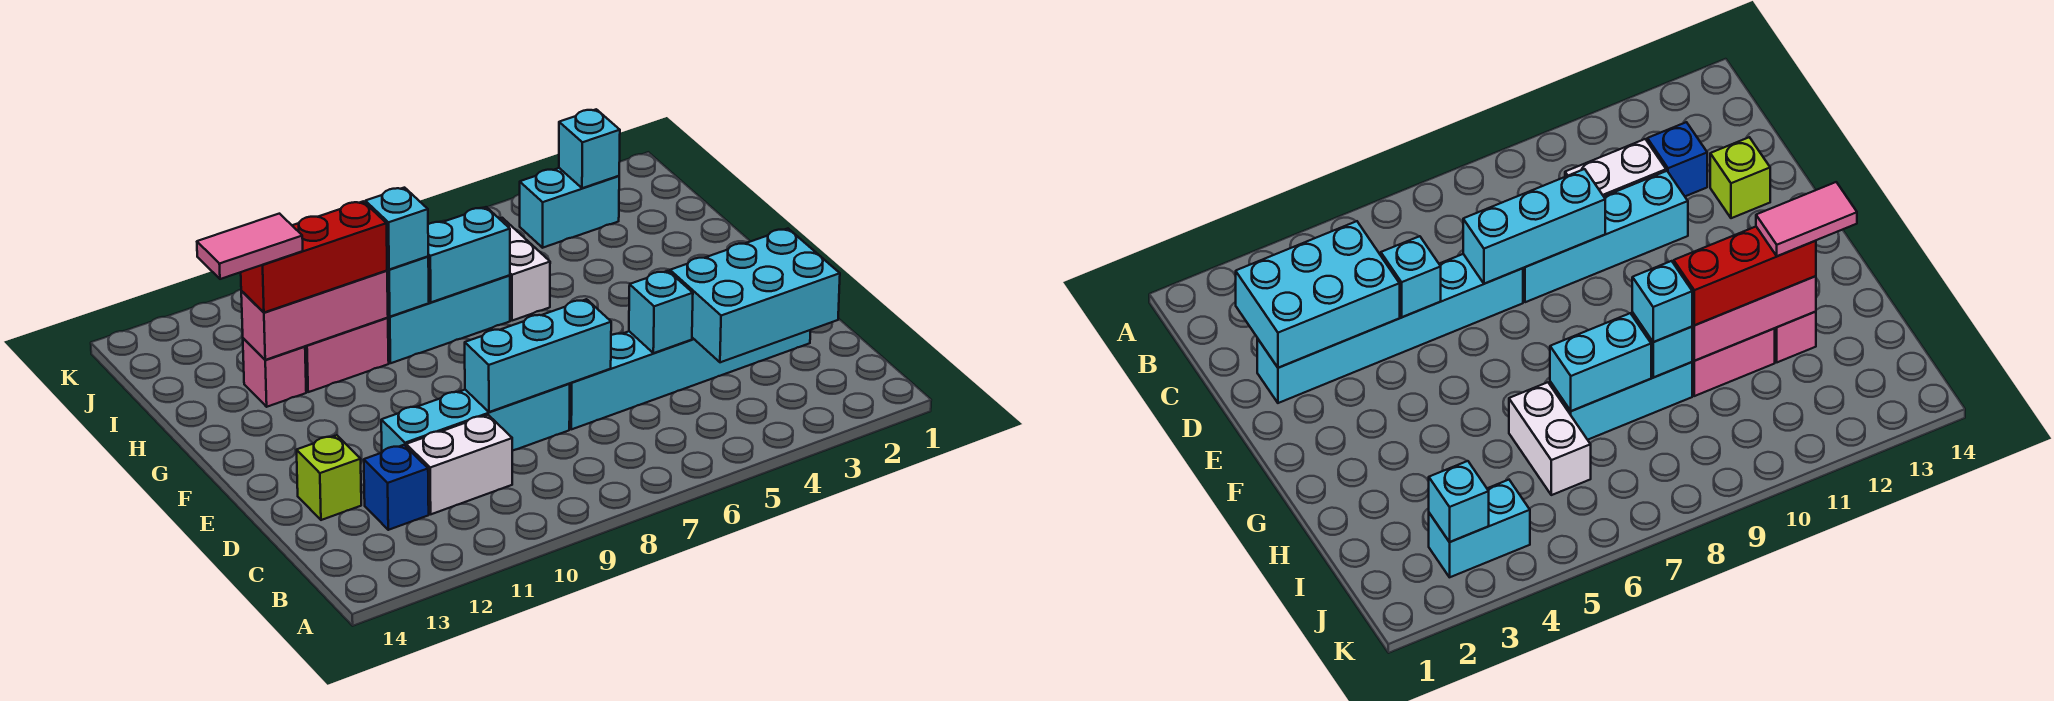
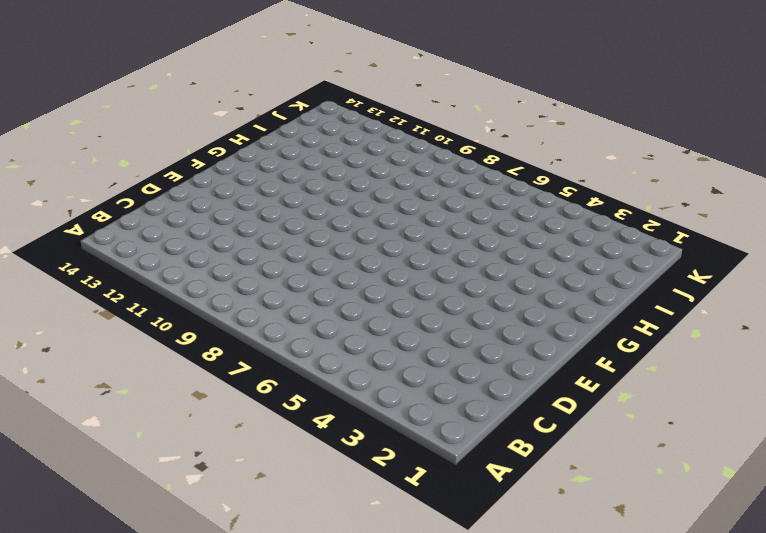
none -> white 1x2 brick [406,415,512,514]
none -> blue 1x1 brick [364,445,429,530]
none -> cyan 1x6 brick [569,330,810,429]

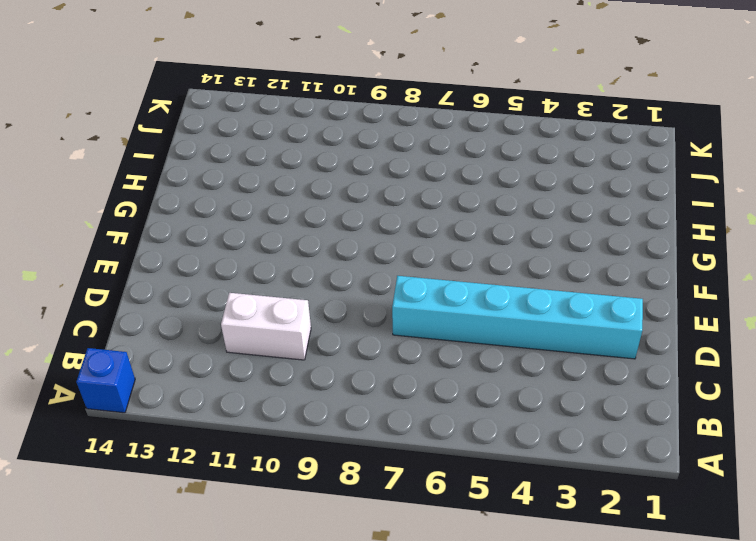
blue 1x1 brick [76,348,135,413] -> blue 1x1 brick moved to [364,445,429,530]
none -> cyan 1x4 brick [381,384,570,452]
none -> lime 1x1 brick [297,435,361,520]
none -> white 1x2 brick [500,218,550,321]

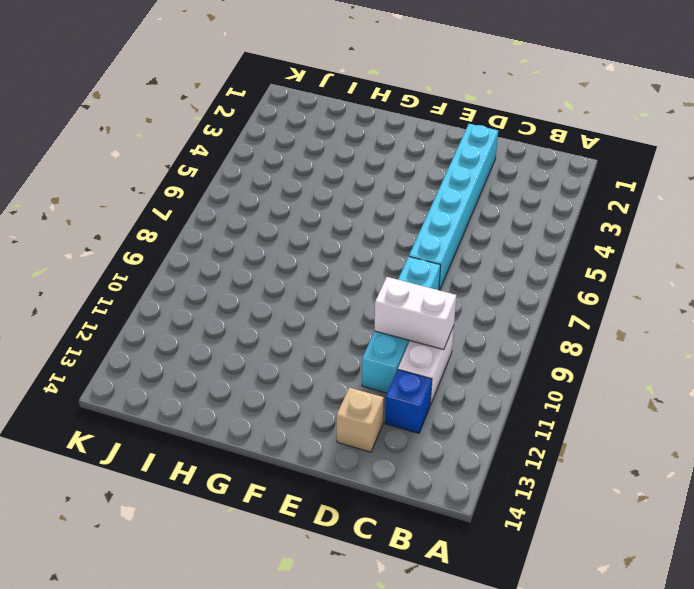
white 1x2 brick [375,277,456,350] -> white 1x2 brick moved to [500,218,550,321]
tan 1x1 brick [337,388,384,452] -> lime 1x1 brick [297,435,361,520]
none -> cyan 1x3 brick [388,275,510,363]
none -> pink 1x2 brick [305,318,389,392]
none -> pink 1x1 brick [243,338,306,407]

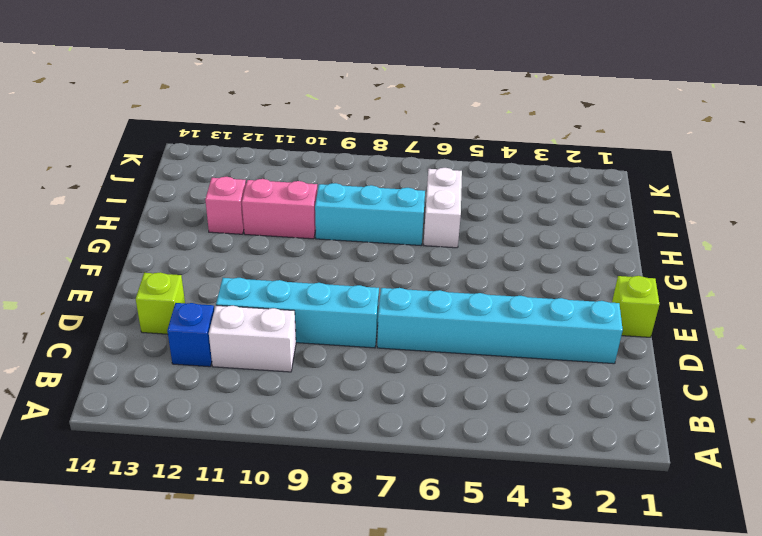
lime 1x1 brick [612,276,659,337] -> none
none -> cyan 1x2 brick [520,168,619,248]
none -> cyan 2x3 brick [670,229,840,362]
none -> cyan 1x1 brick [629,271,693,353]

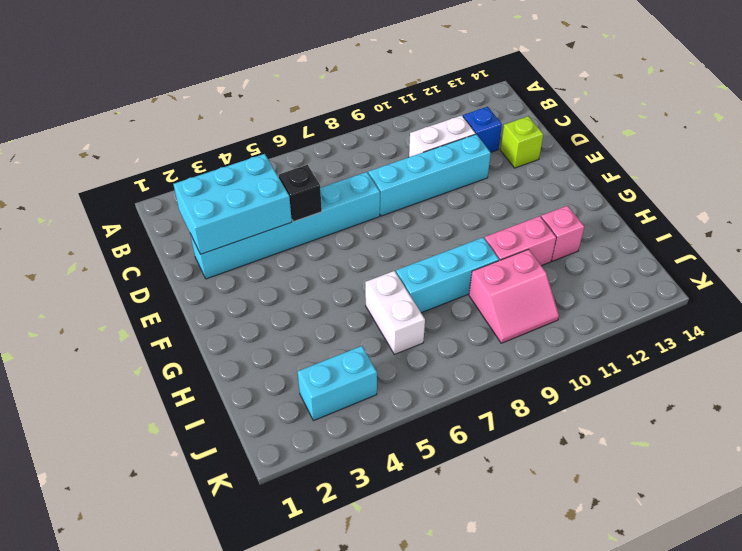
black 1x1 brick [279,165,322,222] -> cyan 1x1 brick [629,271,693,353]
pink 2x2 slope [469,249,559,343] -> none
none -> cyan 1x3 brick [465,299,611,412]
none -> cyan 1x2 brick [428,207,510,302]
none -> cyan 1x1 brick [387,257,429,317]

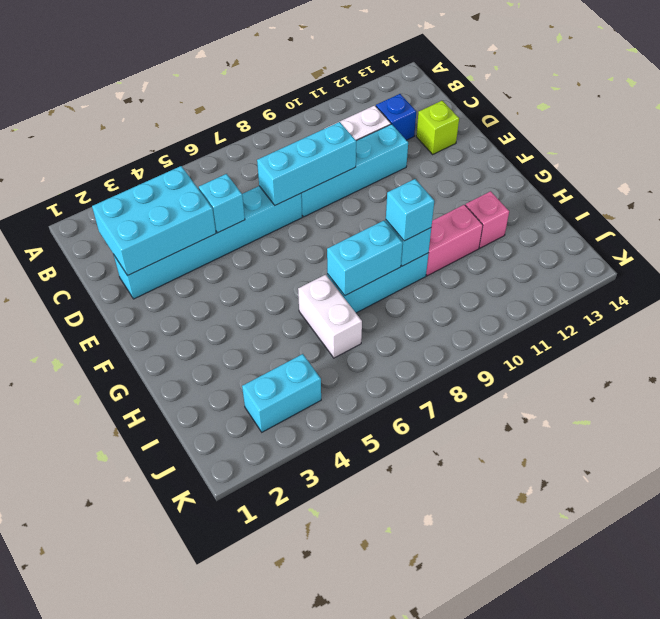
none -> pink 1x3 brick [241,271,388,360]
none -> cyan 1x1 brick [559,109,620,188]
none -> red 1x3 brick [241,201,387,313]

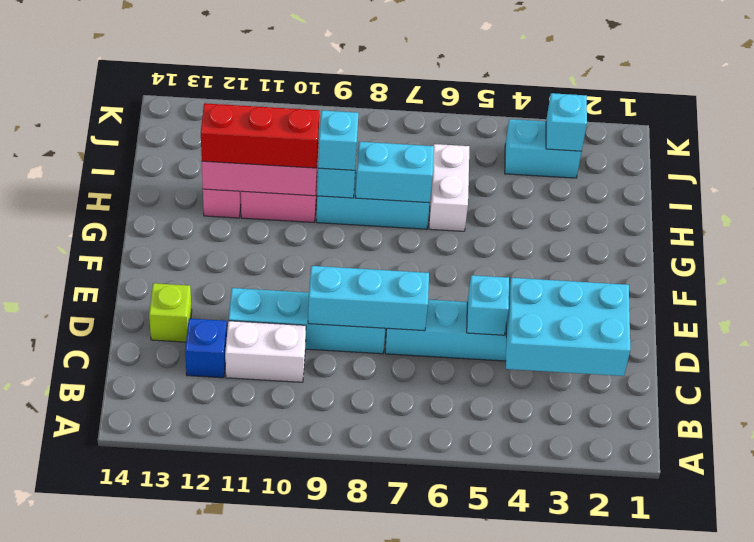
none -> pink 1x2 tile [197,214,303,279]

